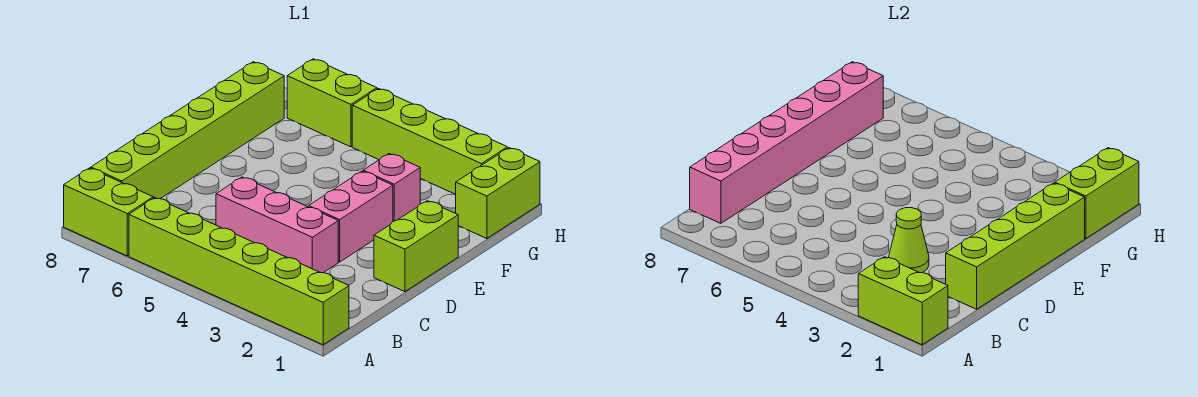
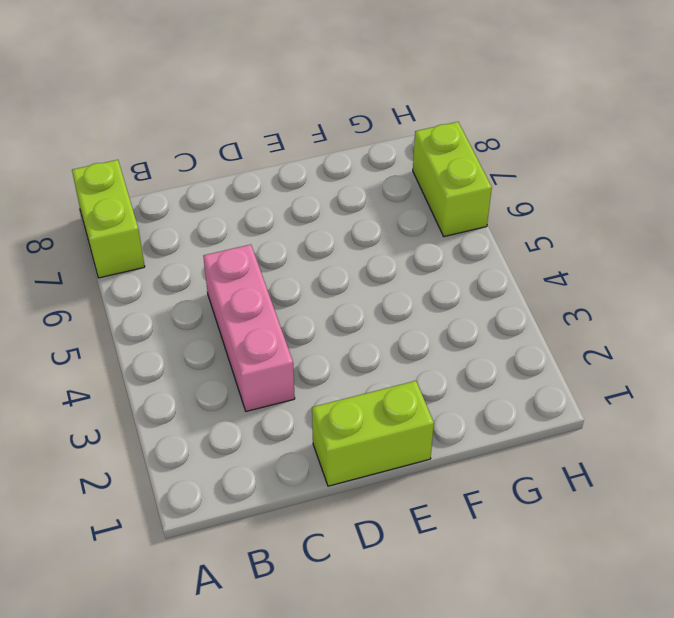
none -> lime 1x6 brick [129,198,349,345]
none -> lime 1x6 brick [91,62,284,199]
none -> pink 1x2 brick [309,171,393,262]

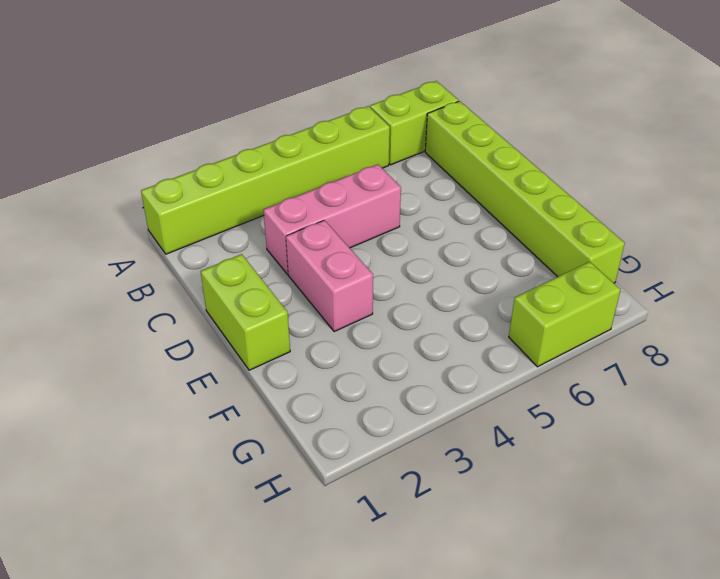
none -> pink 1x1 brick [363,154,420,222]
none -> lime 1x2 brick [456,148,540,239]
none -> lime 1x4 brick [352,89,507,194]

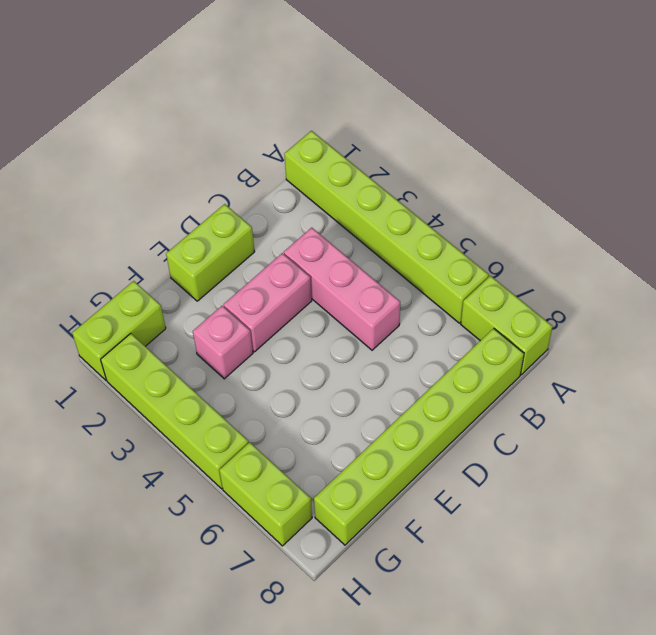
none -> lime 1x2 brick [858,257,948,345]
none -> pink 1x6 brick [690,62,883,223]
none -> lime 1x4 brick [946,183,1085,309]

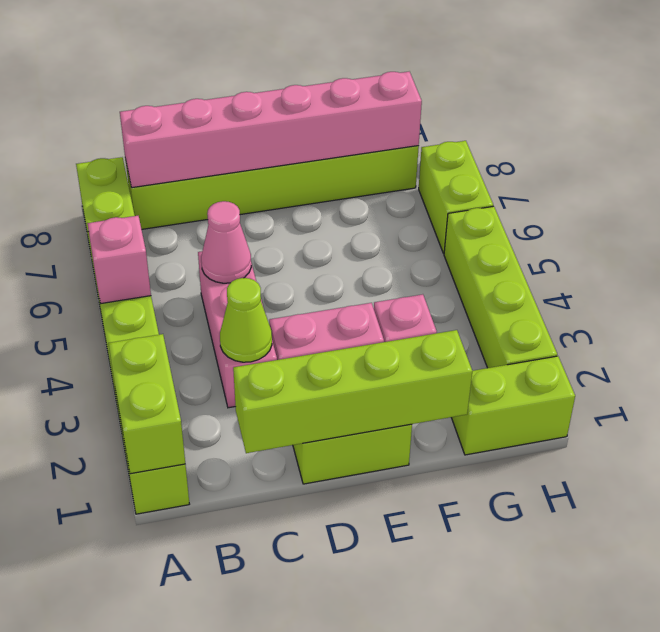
pink 1x1 brick [87,216,151,304] -> none
pink 1x1 cone [201,201,251,283] -> none
none -> lime 1x2 brick [1055,148,1139,239]

